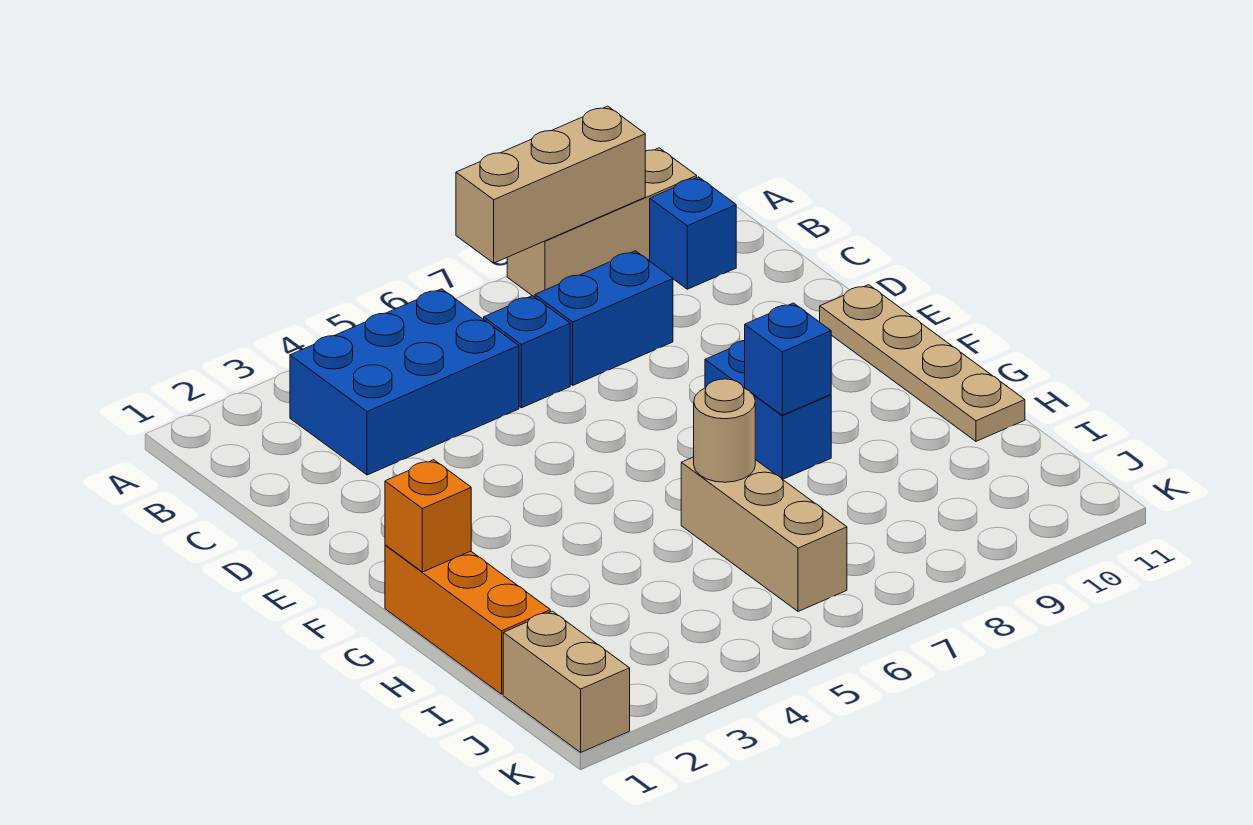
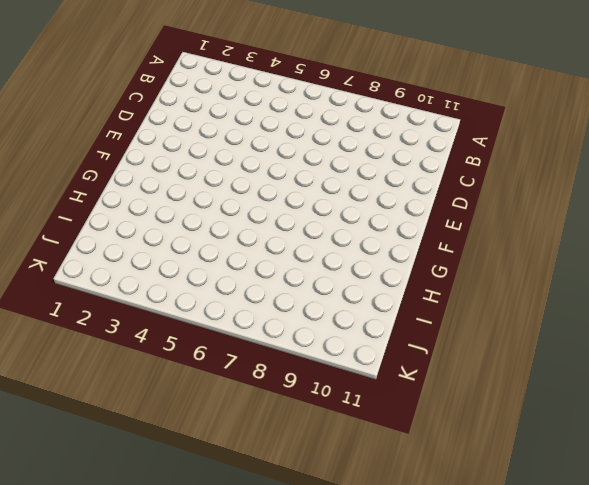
none -> tan 1x3 brick [507,148,697,297]
none -> blue 2x3 brick [290,289,519,475]
none -> blue 1x1 brick [650,177,736,289]

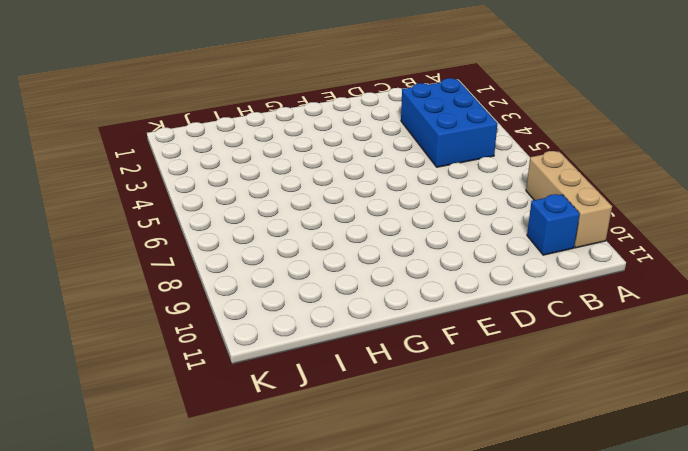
none -> blue 1x1 brick [484,296,570,408]
none -> blue 1x2 brick [535,251,673,385]
none -> tan 1x4 plate [820,285,1025,441]

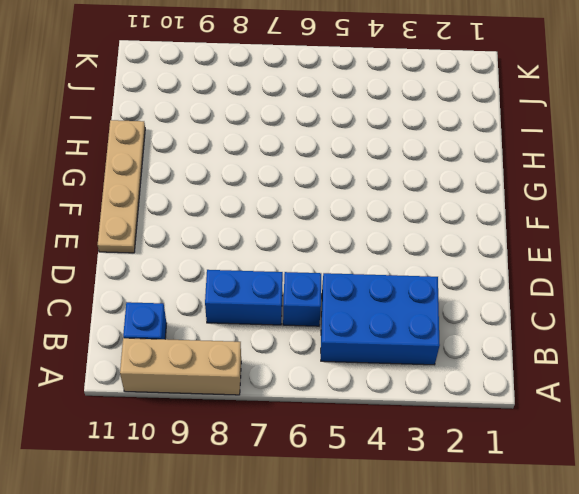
none -> blue 1x2 brick [705,341,831,479]
none -> orange 1x3 brick [385,545,550,694]
none -> tan 1x3 brick [681,457,847,611]

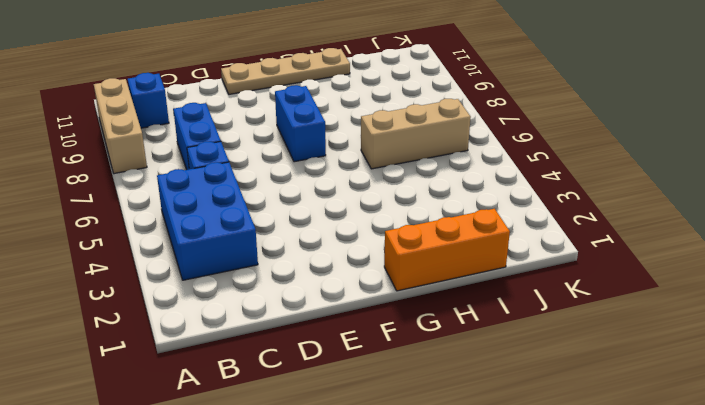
blue 1x2 brick [275,85,326,162] -> blue 1x2 brick turned to [705,341,831,479]
none -> tan 1x2 brick [503,611,630,752]
none -> tan 1x3 brick [456,106,645,263]
none -> orange 1x1 brick [385,460,471,572]

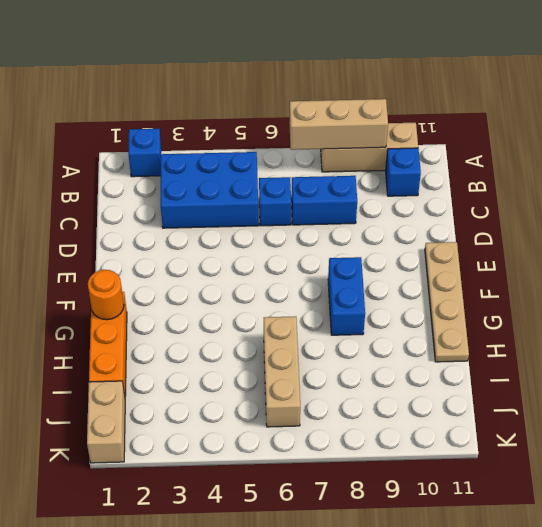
blue 1x1 brick [128,129,161,177] -> blue 1x1 brick moved to [745,303,831,415]
orange 1x1 round brick [88,270,124,320] -> orange 1x1 brick [385,460,471,572]
none -> tan 1x1 round brick [694,379,755,482]

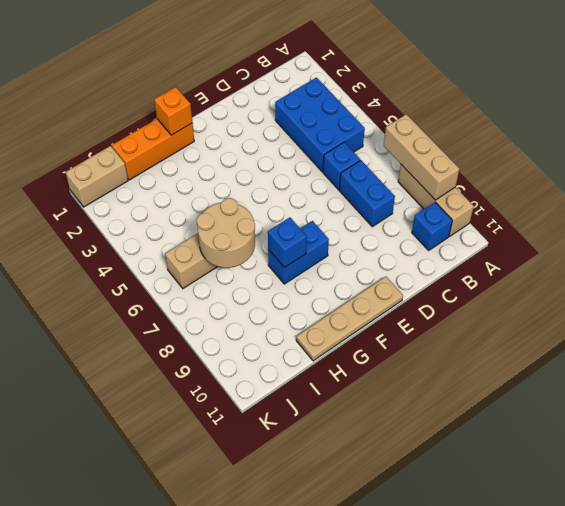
tan 2x2 round brick [197,198,255,268] -> tan 1x1 round brick [694,379,755,482]

